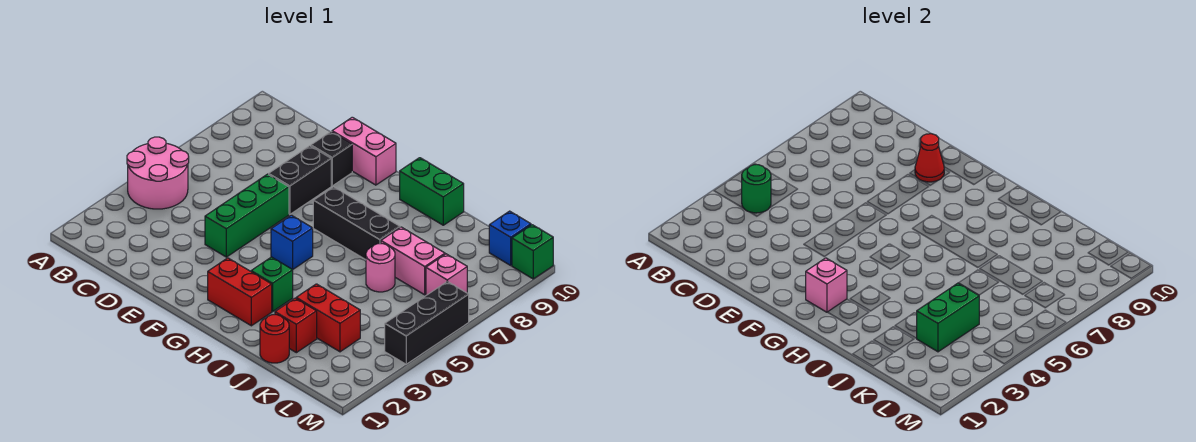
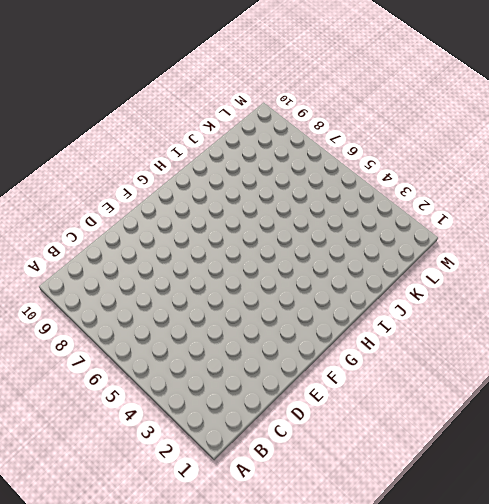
none -> pink 2x2 round brick [127,137,189,209]
none -> green 1x3 brick [205,174,289,257]
none -> black 1x2 brick [269,146,331,214]

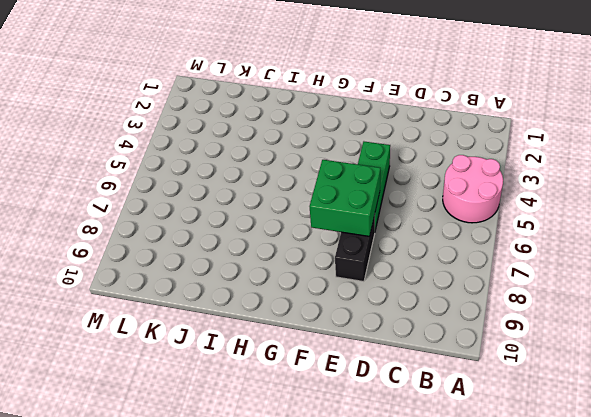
green 2x2 brick [310,160,380,237] -> none
none -> black 1x1 brick [311,132,352,186]
none -> pink 1x2 brick [332,117,396,185]
none -> red 1x2 brick [208,258,272,326]

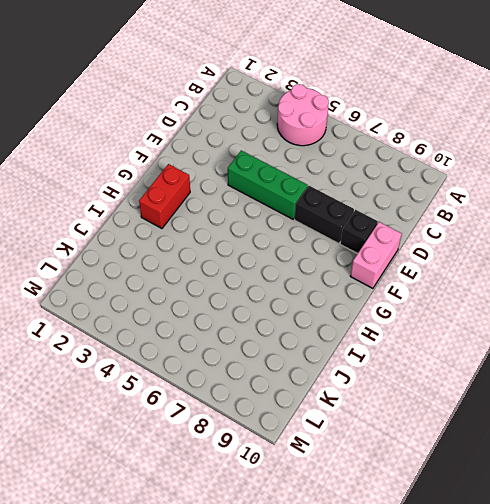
none -> blue 1x1 brick [271,215,313,270]
none -> black 1x3 brick [313,187,400,260]
none -> green 1x1 brick [251,257,293,311]

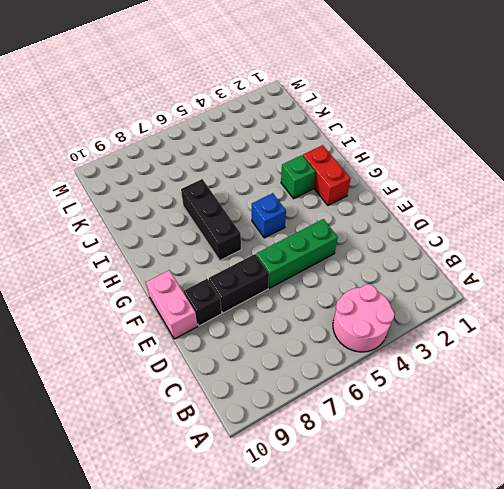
none -> green 1x2 brick [400,158,464,225]
none -> red 1x1 round brick [260,315,289,363]
none -> red 1x1 brick [275,298,317,353]

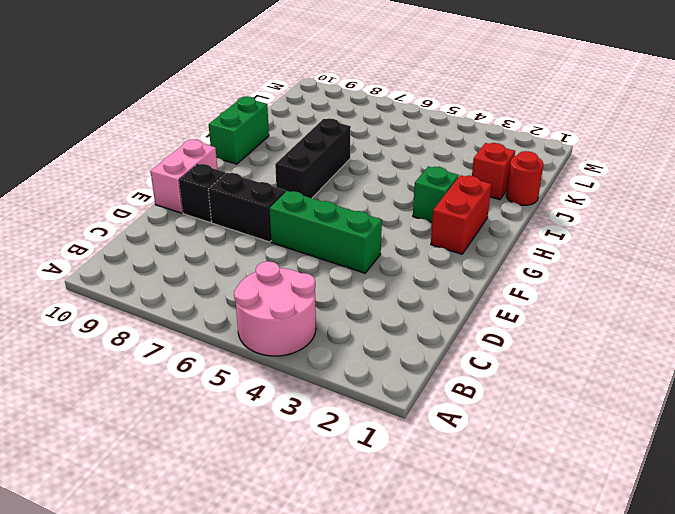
none -> blue 1x1 brick [271,215,313,270]
none -> red 1x2 brick [296,284,360,352]
none -> pink 1x1 round brick [366,244,395,292]

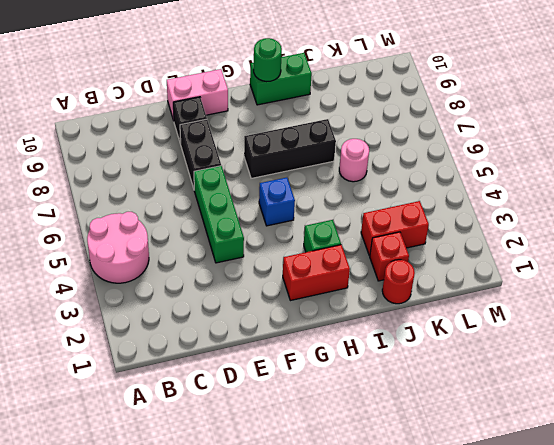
green 1x1 round brick [254,38,282,82] -> green 1x1 round brick moved to [742,165,771,213]
none -> pink 1x2 brick [381,227,445,295]
none -> pink 1x1 brick [426,254,467,295]
none -> blue 1x1 brick [489,211,531,265]

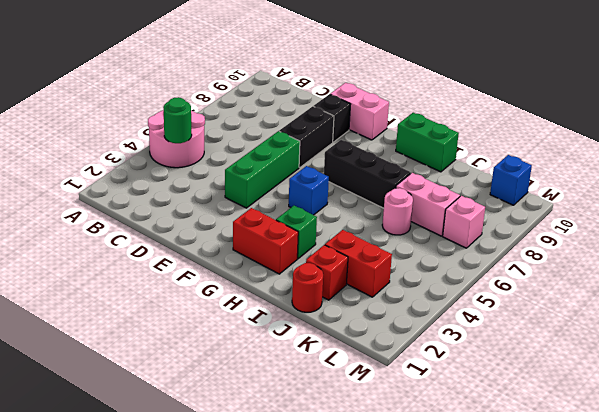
none -> black 1x3 brick [385,281,469,364]
none -> green 1x1 brick [512,225,553,279]
none -> red 1x1 cone [915,134,944,182]

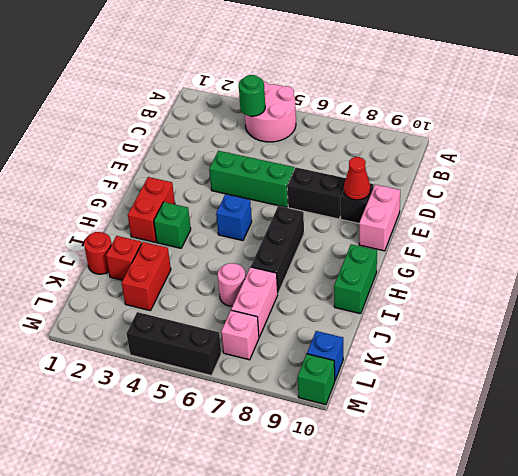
none -> pink 1x1 brick [806,258,847,312]
none -> green 1x2 brick [916,283,979,352]

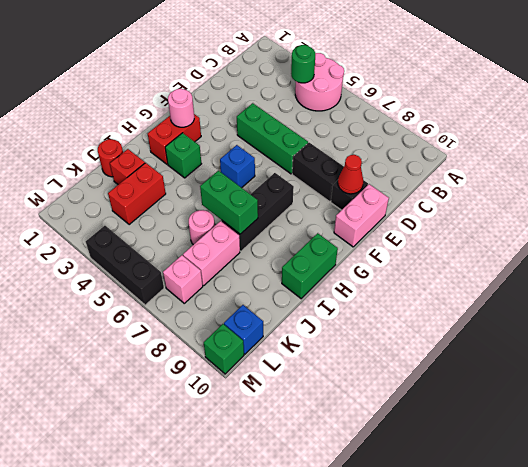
pink 1x1 round brick [168,89,194,127] -> pink 1x1 brick [806,258,847,312]
green 1x2 brick [200,171,258,234] -> green 1x2 brick moved to [916,283,979,352]

